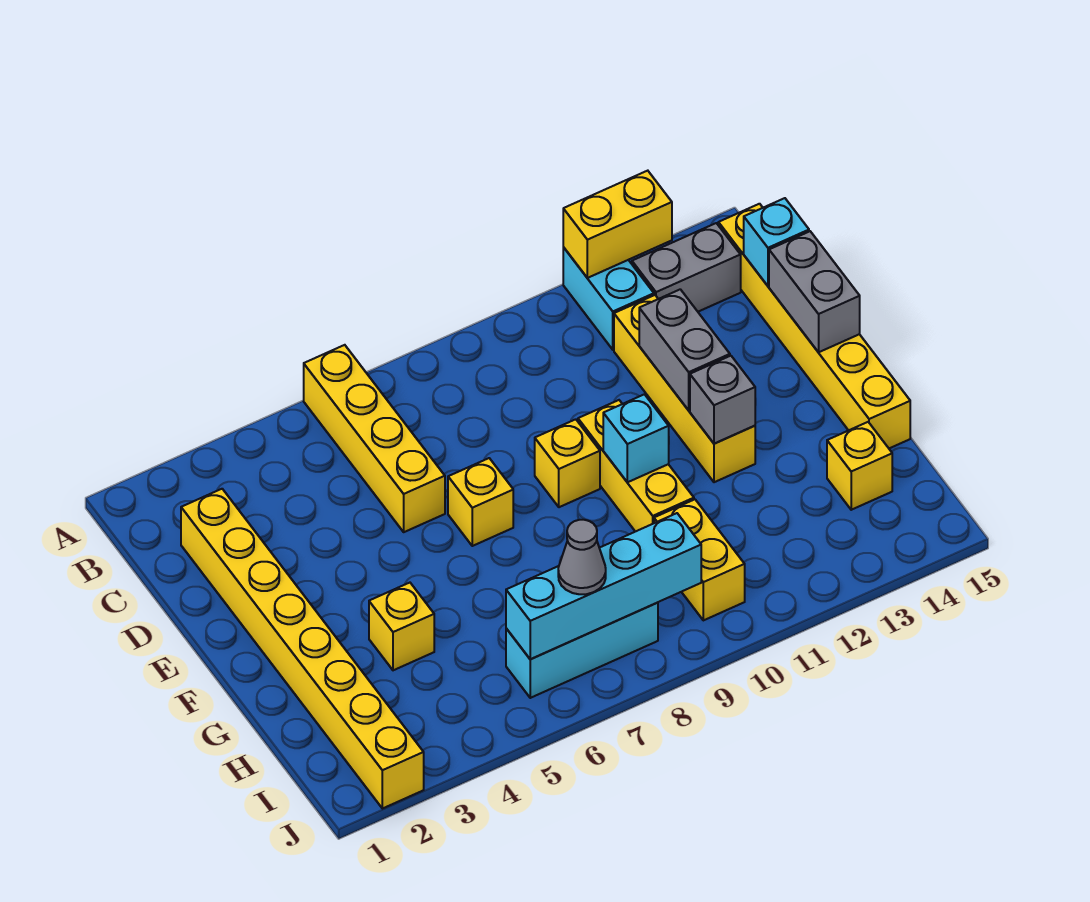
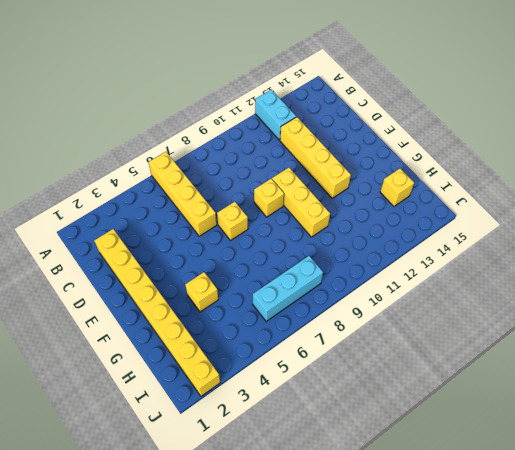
none -> grey 1x2 brick [632,223,741,312]
none -> yellow 1x6 brick [718,204,910,448]
none -> yellow 1x2 brick [654,499,745,620]

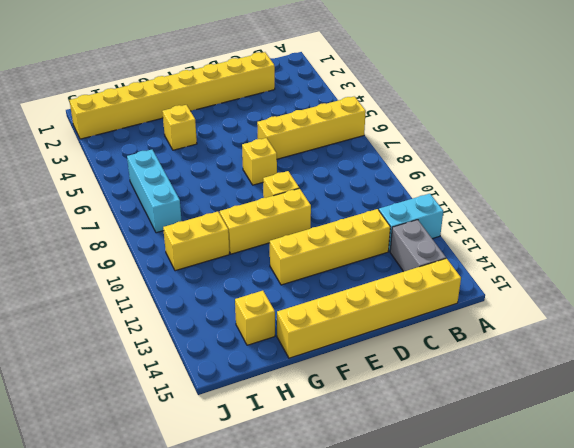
none -> yellow 1x2 brick [563,171,672,278]
none -> cyan 1x1 brick [744,198,809,286]
none -> grey 1x2 brick [639,289,730,410]

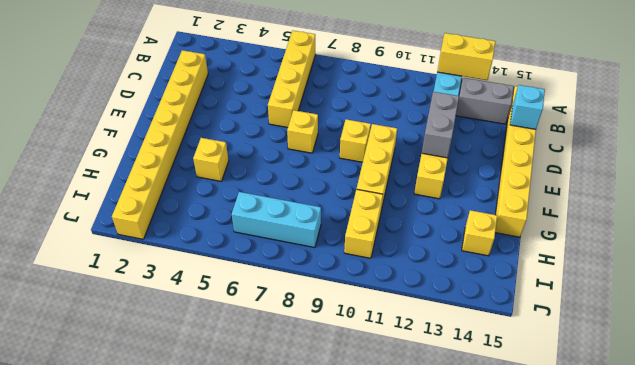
none -> grey 1x2 brick [769,231,860,352]
none -> cyan 1x1 brick [603,394,669,482]
none -> grey 1x1 brick [690,356,755,444]

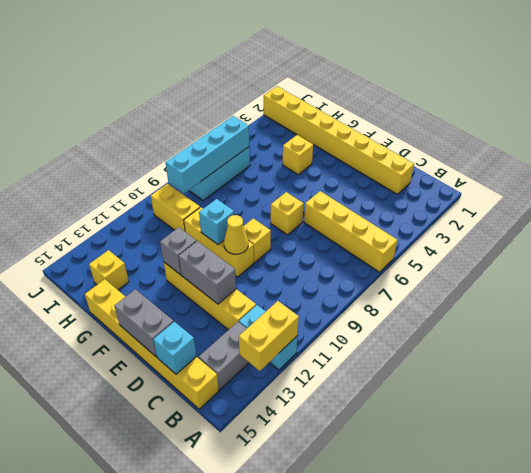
yellow 1x1 cone [224,215,248,254] -> none
none -> grey 1x1 cone [558,520,606,594]

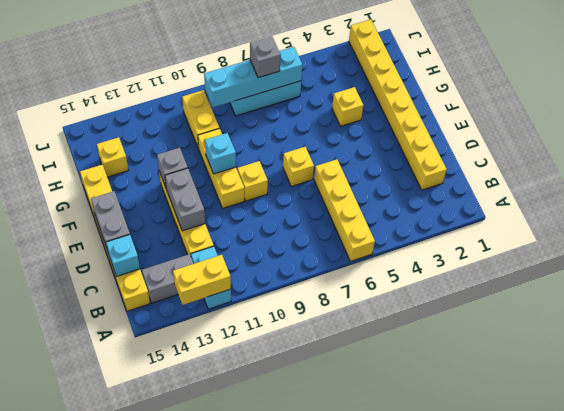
grey 1x1 brick [250,36,280,78] -> grey 1x1 cone [558,520,606,594]

